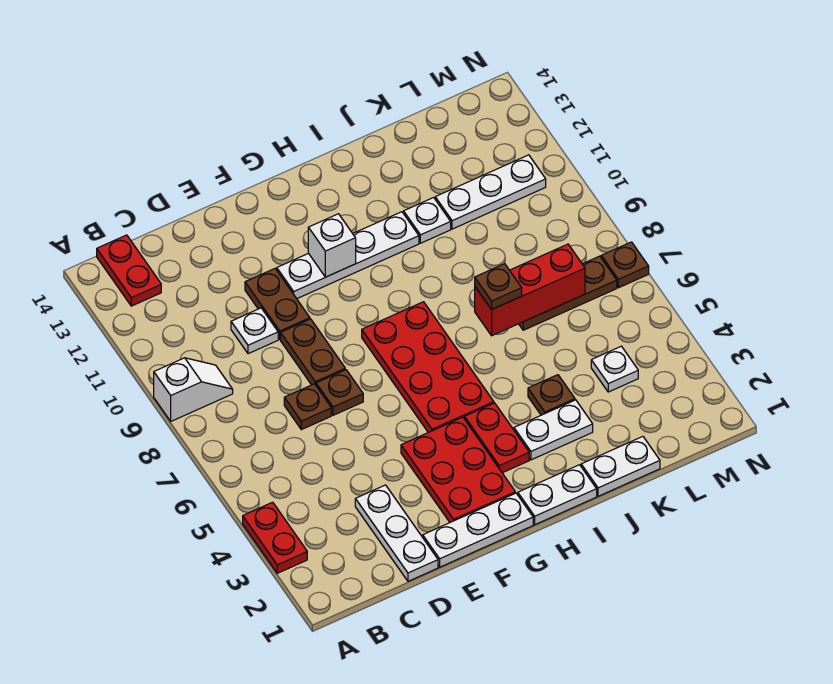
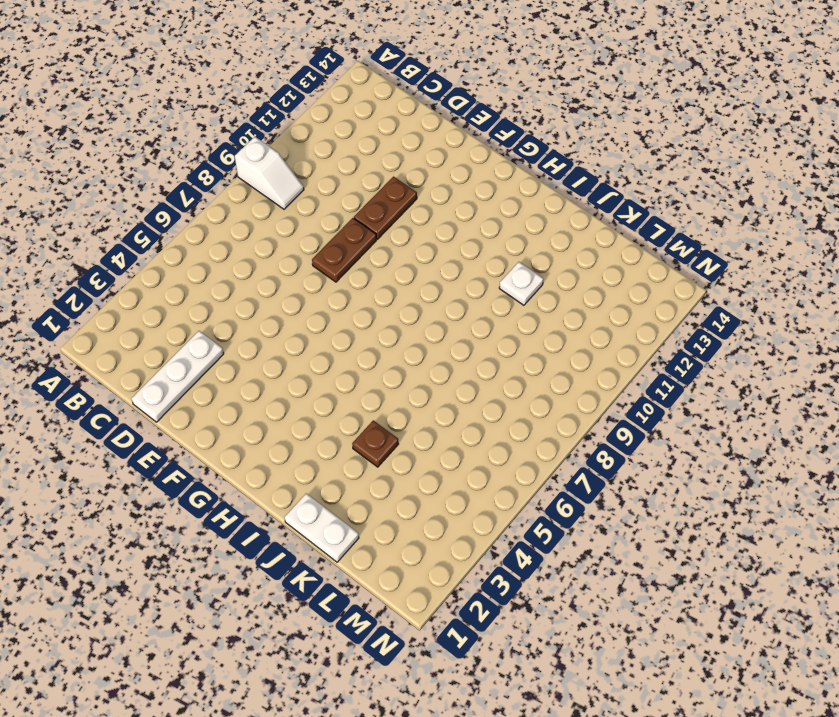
none -> red 1x2 plate [243,502,307,573]
none -> red 1x2 plate [97,235,161,306]
none -> brown 1x1 plate [284,384,331,430]

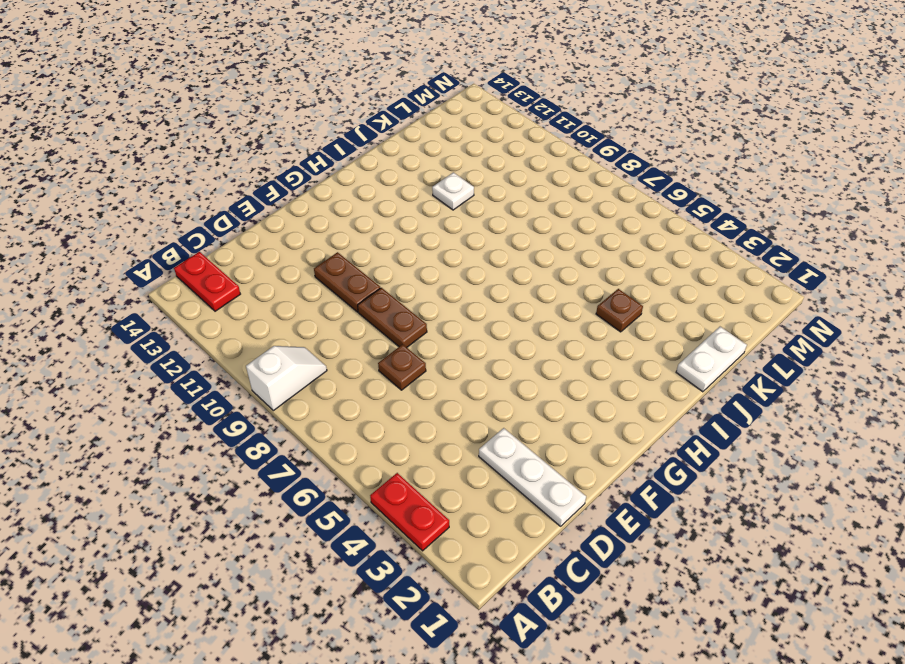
none -> white 1x1 plate [231,308,278,354]
none -> white 1x3 plate [423,493,533,567]
none -> brown 1x1 plate [316,370,363,415]

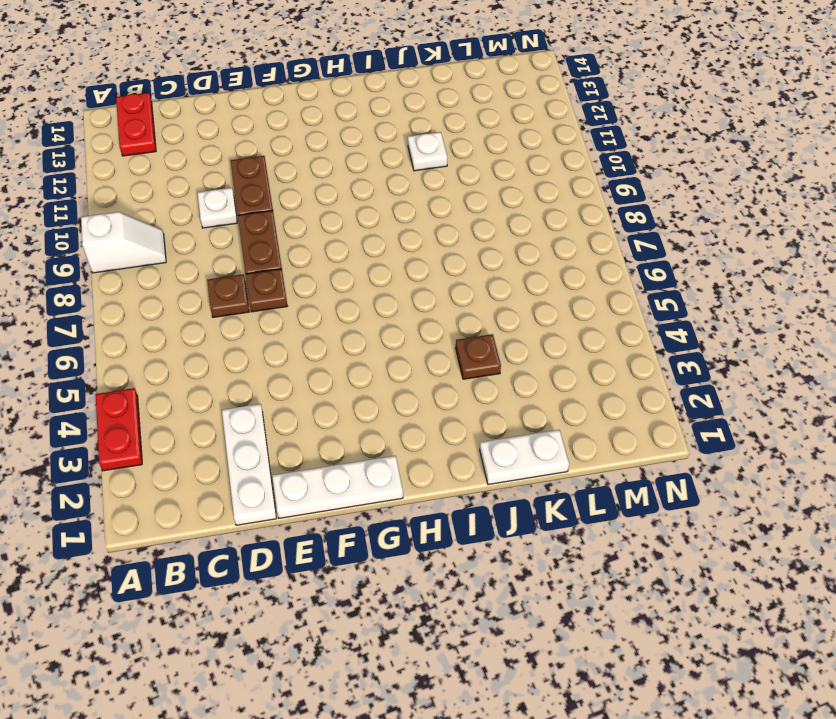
none -> red 2x3 plate [401,417,515,522]
none -> white 1x4 plate [277,212,419,299]
none -> red 2x4 plate [362,302,494,432]

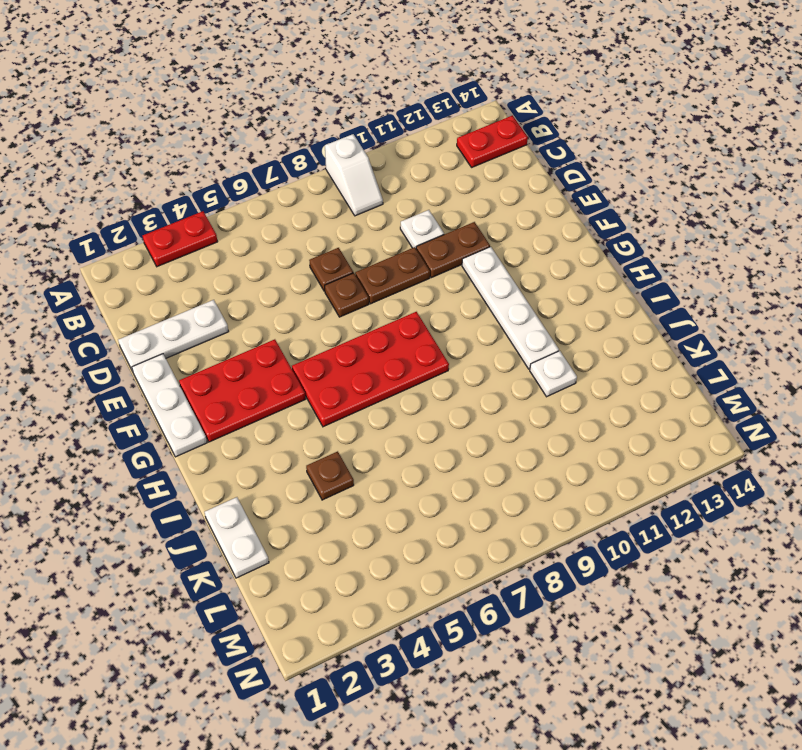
none -> white 1x2 plate [518,465,597,525]
none -> red 1x2 plate [465,403,529,473]
none -> white 1x2 plate [514,400,593,460]

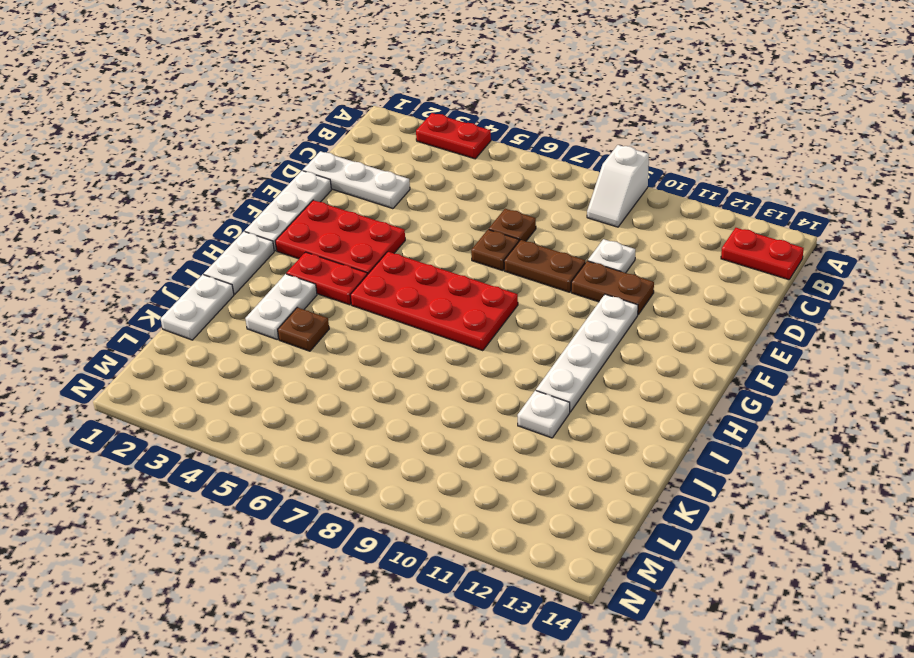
none -> brown 1x3 plate [519,256,617,330]
none -> white 1x3 plate [435,155,546,229]
none -> white 1x1 plate [591,346,638,392]

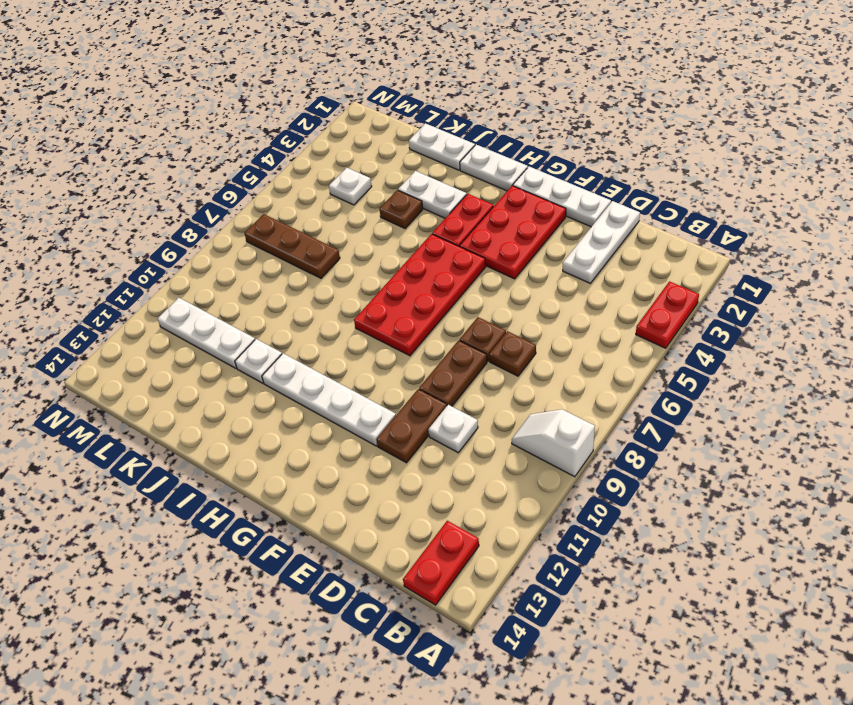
none -> brown 1x1 plate [601,242,649,288]
none -> white 1x1 brick [308,214,356,277]
none -> red 1x3 brick [475,244,585,336]

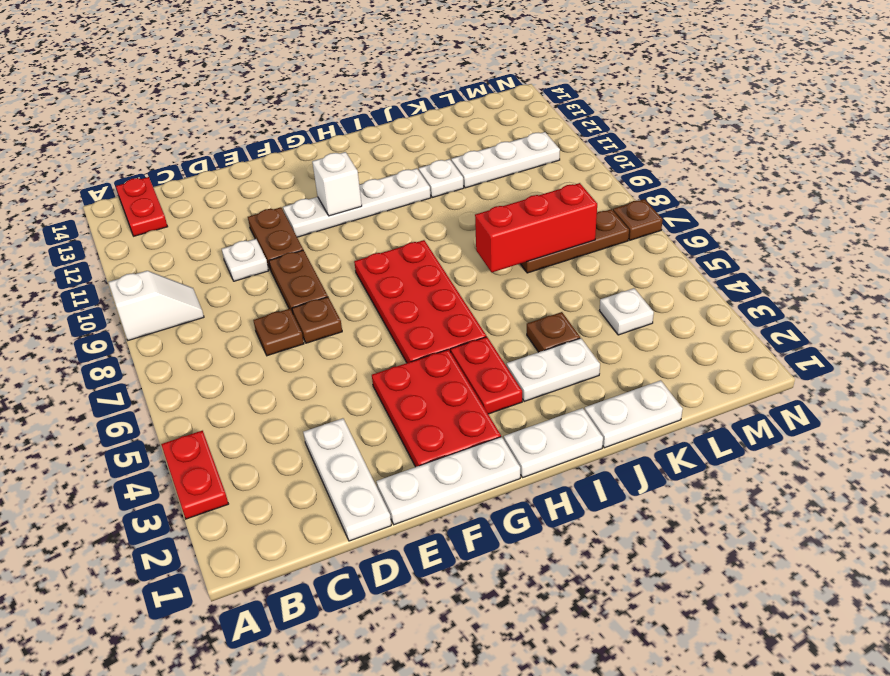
none -> brown 1x1 plate [475,264,522,310]

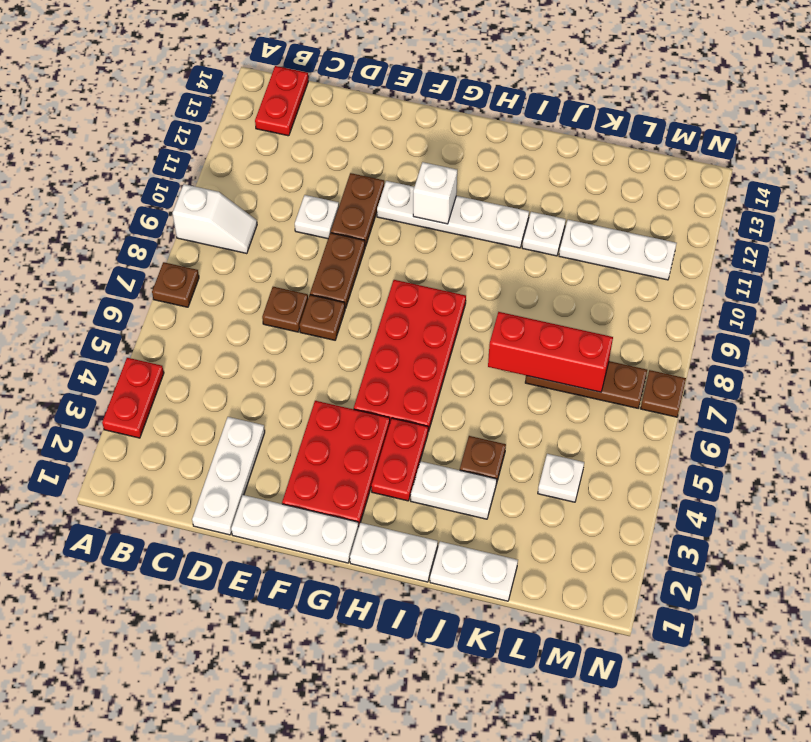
brown 1x1 plate [152,262,199,307] -> brown 1x1 plate moved to [475,264,522,310]

